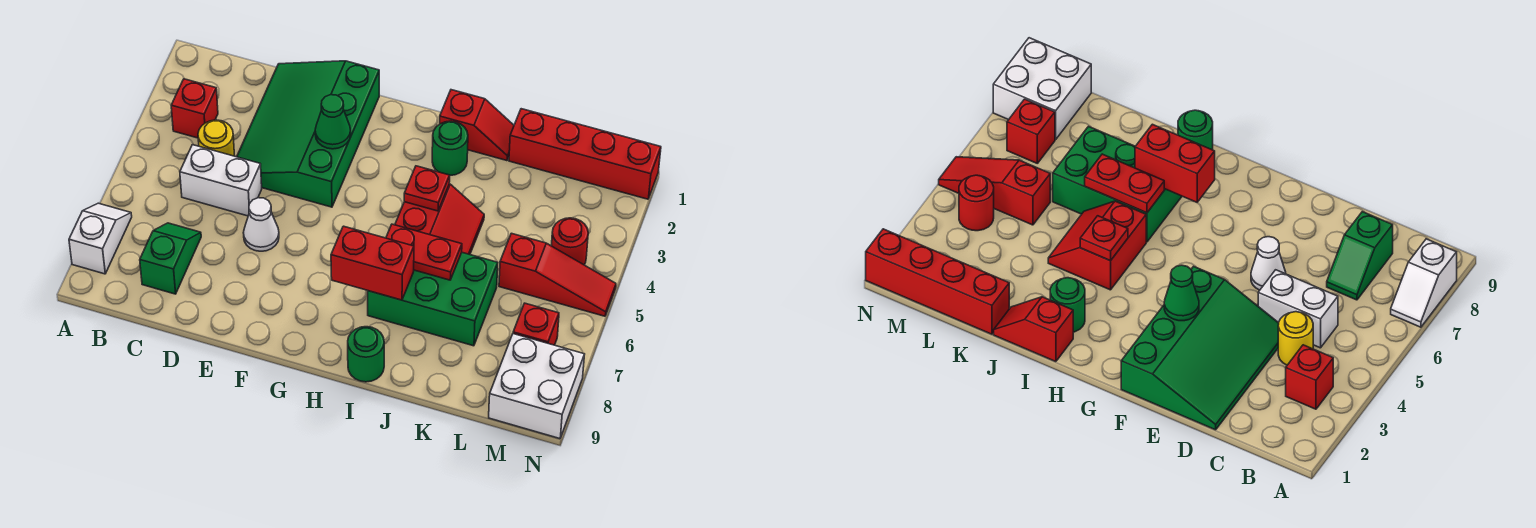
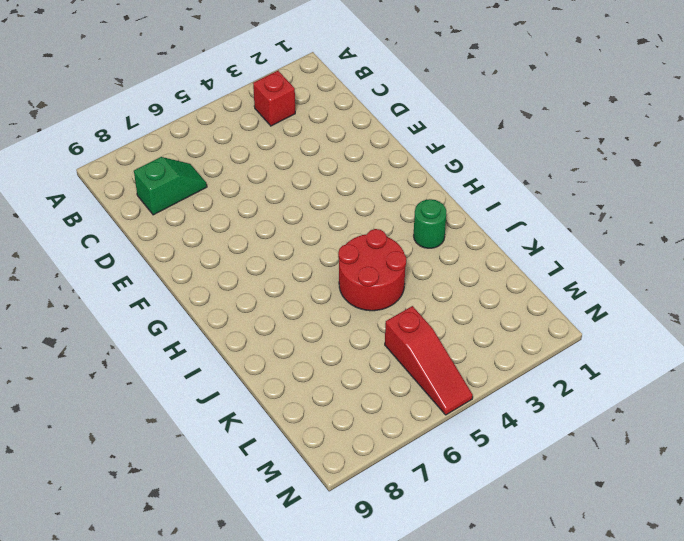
red 2x2 round brick [338,229,406,311] -> red 2x2 slope [395,184,484,254]
none -> white 1x2 slope [69,203,132,274]
none -> yellow 1x1 round brick [198,120,234,156]
none -> white 1x2 brick [180,145,262,216]

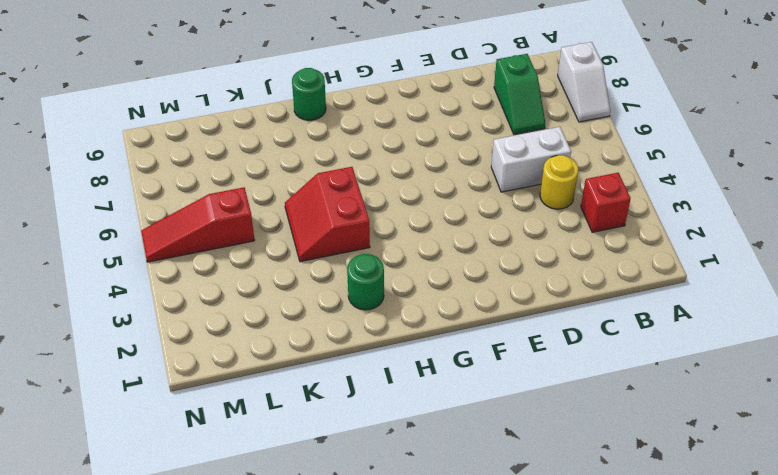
none -> green 3x4 slope [237,61,379,207]
none -> white 1x1 cone [243,198,279,251]
none -> red 1x2 slope [440,90,514,161]

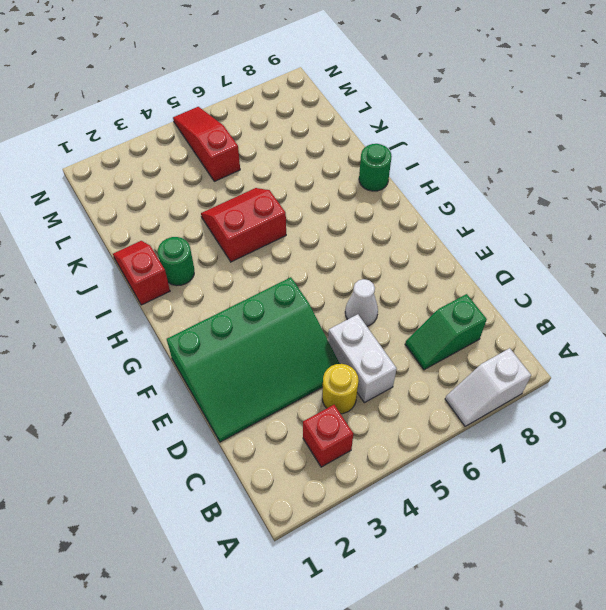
none -> green 2x3 brick [368,253,498,346]
none -> red 1x4 brick [509,109,661,199]
none -> red 1x1 round brick [551,218,588,265]

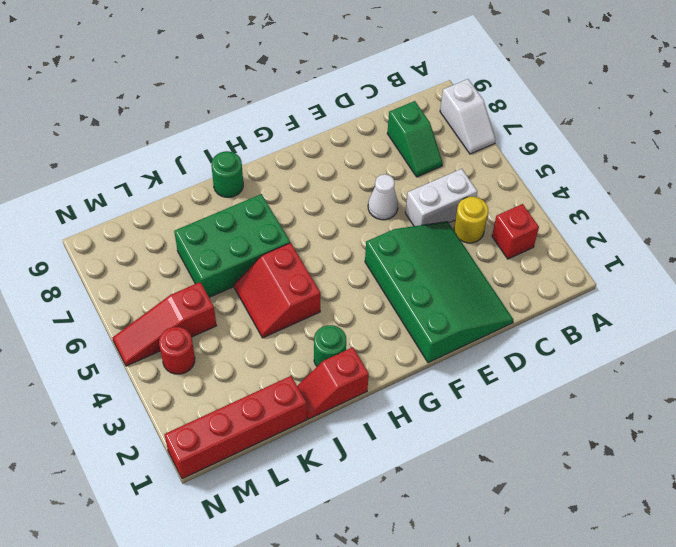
none -> red 1x1 brick [513,303,559,345]
none -> white 2x2 brick [489,334,585,439]
none -> green 1x1 cone [315,95,351,149]

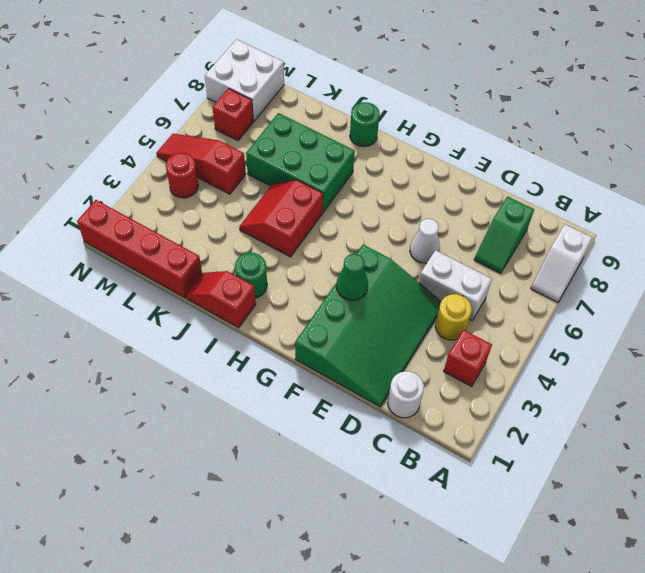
white 1x1 round brick [388,371,424,418] -> none
none -> red 1x2 brick [331,226,414,300]
none -> red 1x1 plate [404,166,450,211]
none -> red 1x2 plate [386,224,462,280]

